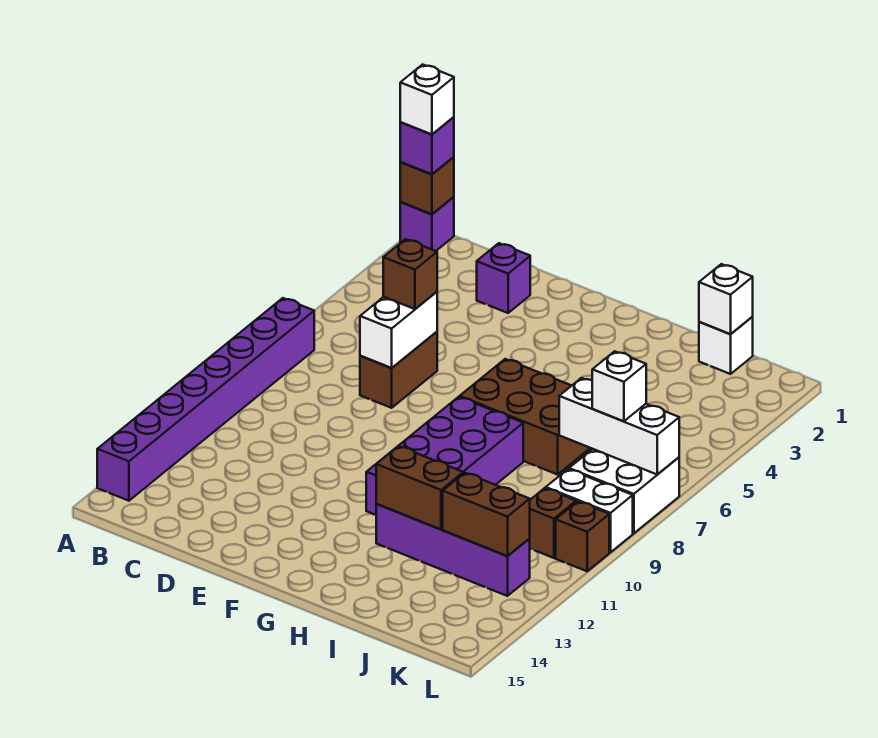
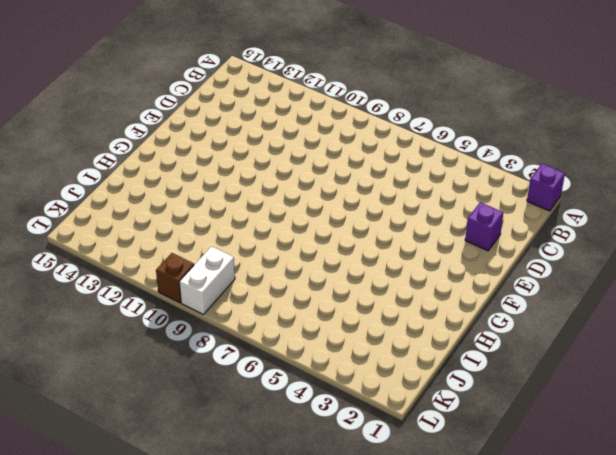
none -> purple 1x8 brick [97,298,314,501]
none -> brown 1x2 brick [360,332,437,408]
none -> brown 2x3 brick [460,359,590,475]

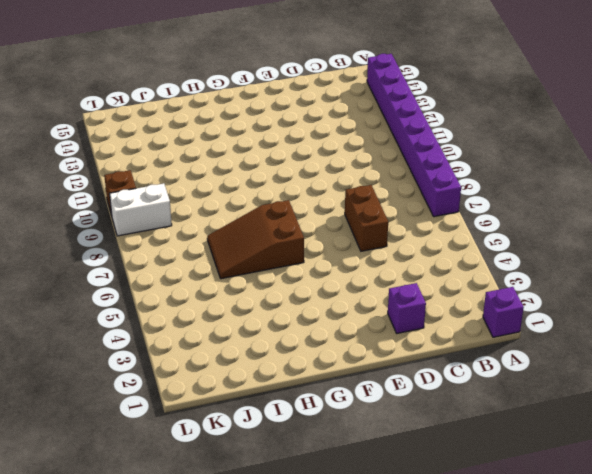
brown 2x3 slope [207,200,304,279] -> brown 2x3 brick [460,359,590,475]
none -> purple 2x4 brick [366,397,523,515]
none -> purple 1x4 brick [376,504,530,596]
none -> white 1x1 brick [699,317,753,374]

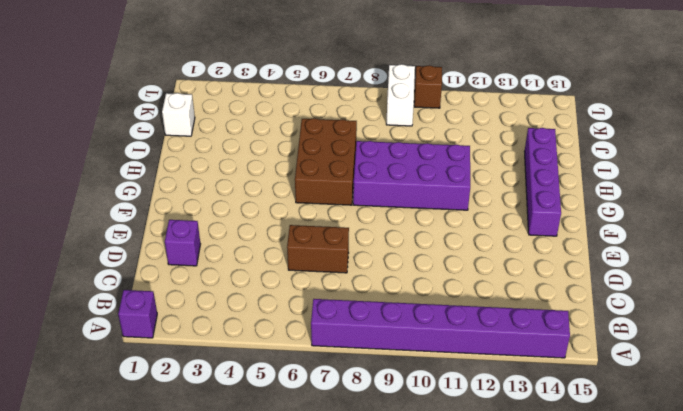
purple 1x4 brick [525,128,561,236] -> purple 1x4 brick moved to [376,504,530,596]
none -> white 2x2 brick [569,449,679,533]
none -> brown 1x1 brick [529,488,576,558]
none -> brown 1x1 brick [400,157,454,214]

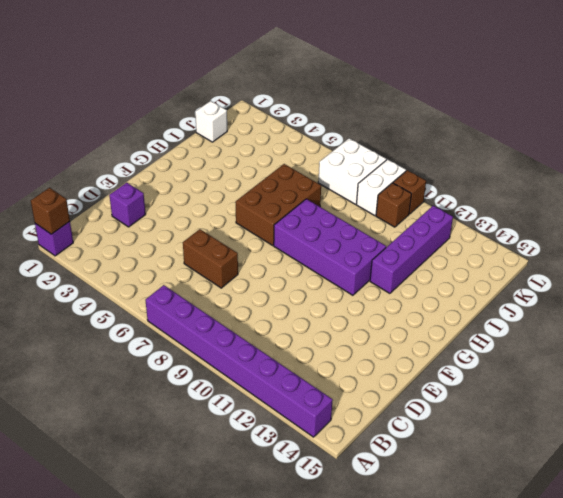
none -> white 1x2 brick [360,292,437,368]
none -> brown 1x2 brick [376,446,463,529]
none -> white 1x1 brick [699,264,753,334]

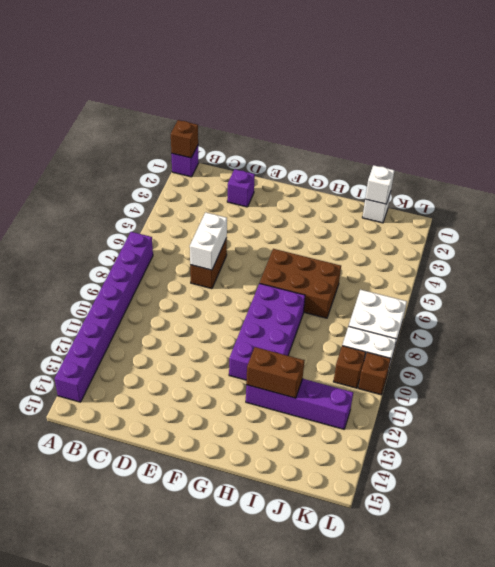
none -> white 1x3 brick [559,378,679,474]
none -> brown 1x2 brick [443,473,530,556]
none -> purple 1x1 brick [400,117,454,174]

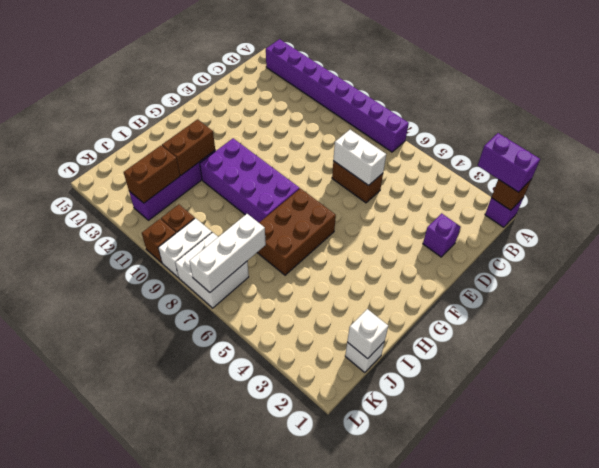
purple 1x2 brick [478,133,540,192] -> purple 1x1 brick [400,117,454,174]
none -> brown 1x1 brick [383,239,437,309]
none -> white 1x1 brick [592,351,646,421]
none -> white 1x1 brick [400,64,454,135]

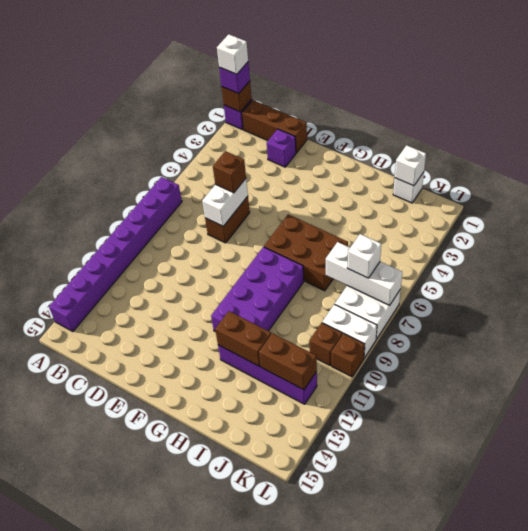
brown 1x3 brick [242,100,307,153] -> none

